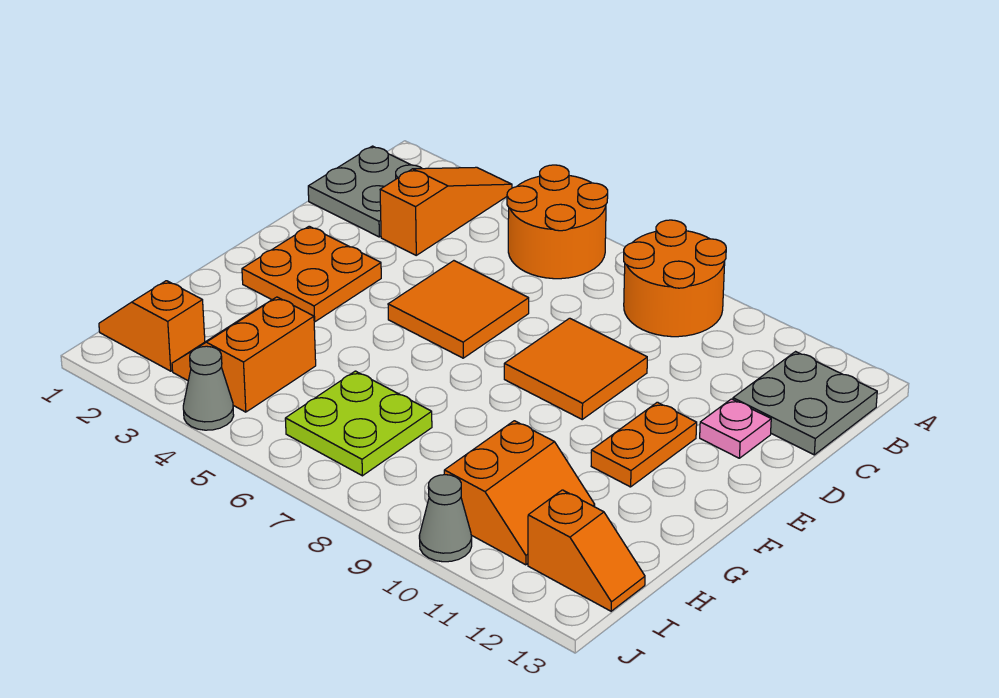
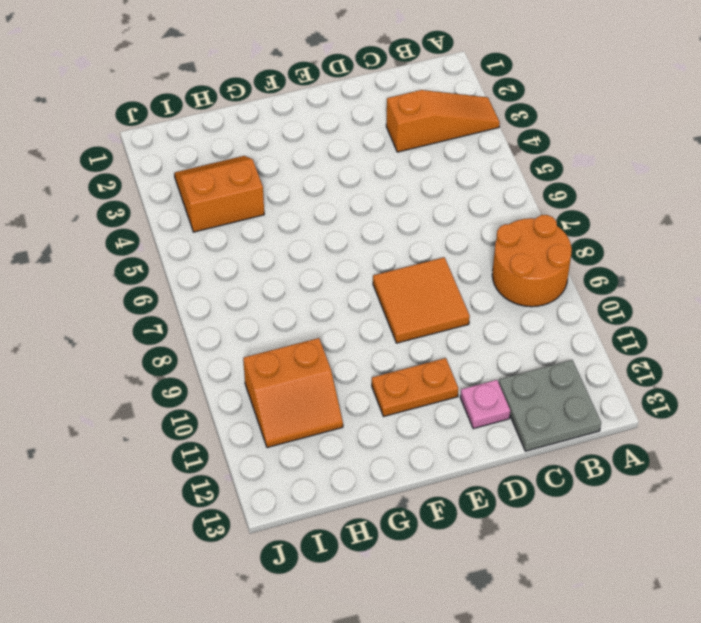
none -> orange 2x2 round brick [507,165,608,279]
none -> grey 2x2 plate [308,146,422,237]
none -> orange 2x2 tile [388,261,529,358]

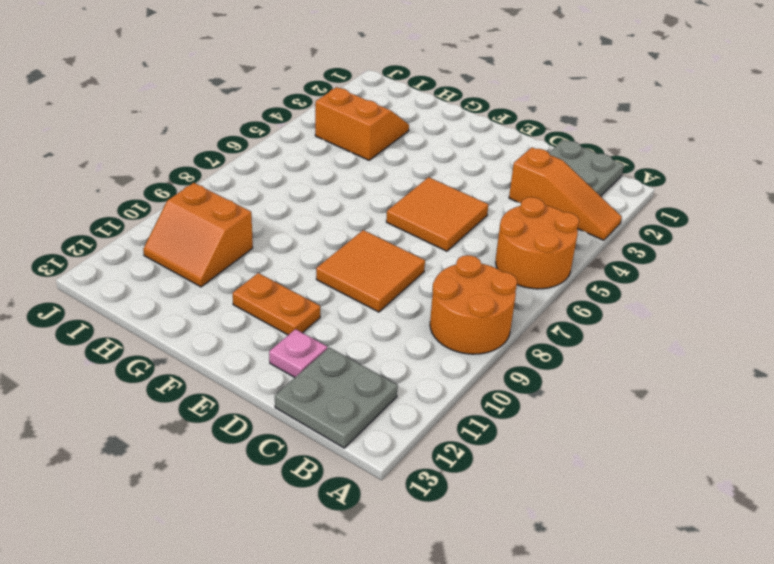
none -> orange 2x2 plate [242,226,381,322]
none -> lime 2x2 plate [285,371,432,476]
none -> orange 1x2 slope [99,281,205,371]

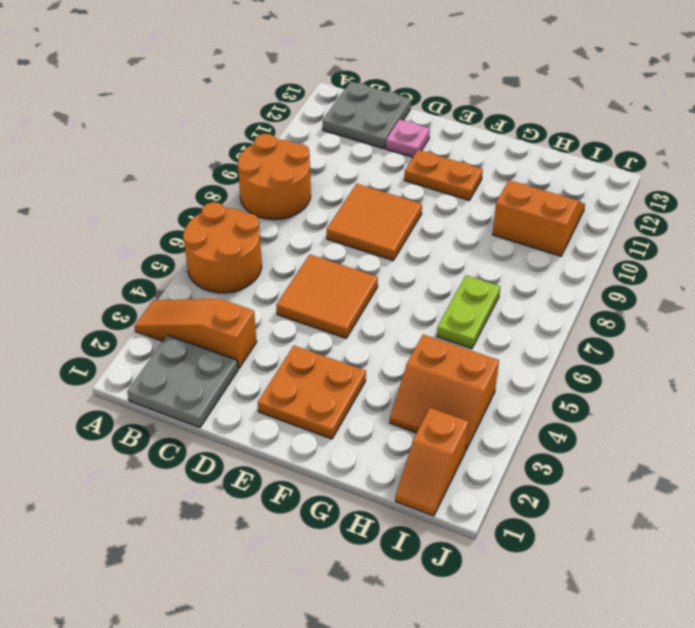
lime 1x2 plate [437,275,500,349] -> lime 2x2 plate [285,371,432,476]
none -> orange 1x2 slope [528,490,645,611]
none -> grey 1x1 cone [183,346,234,430]
none -> grey 1x1 cone [419,475,472,562]

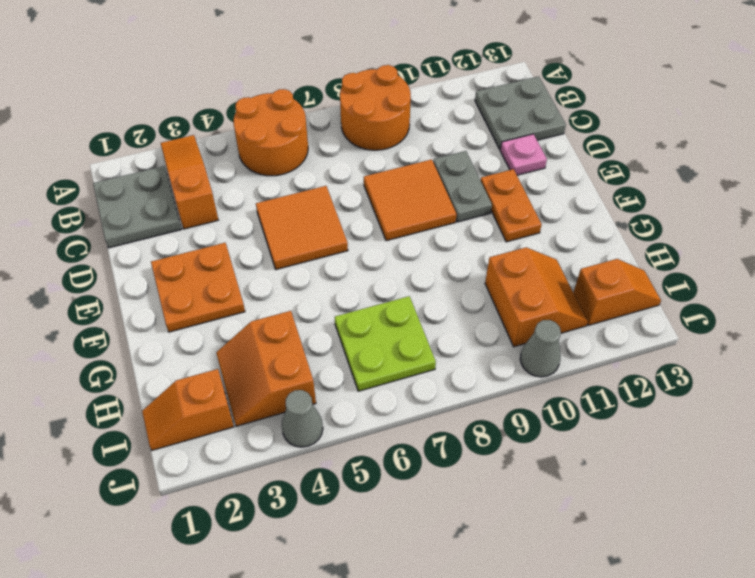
grey 1x2 plate [433,151,492,222] -> none

